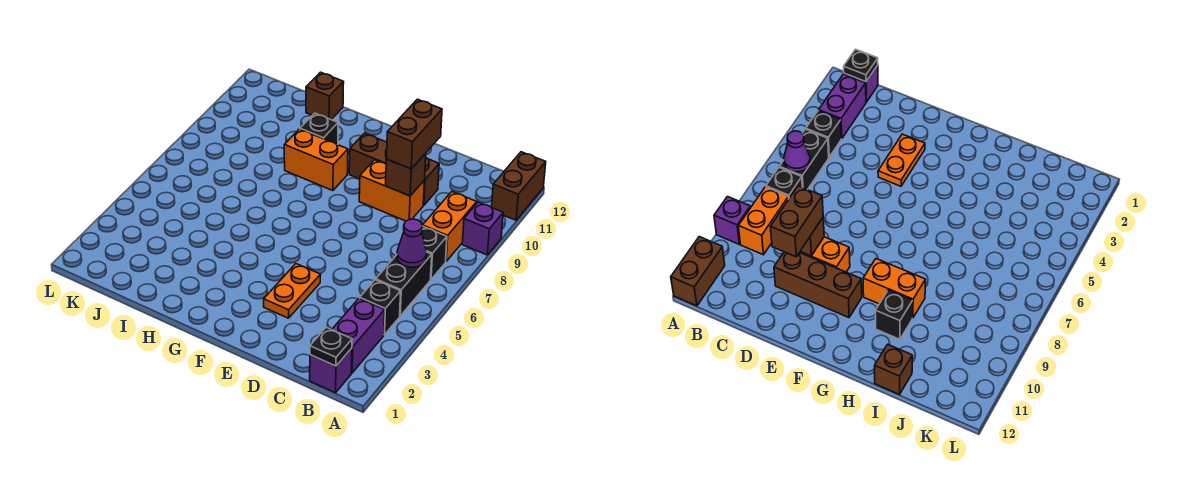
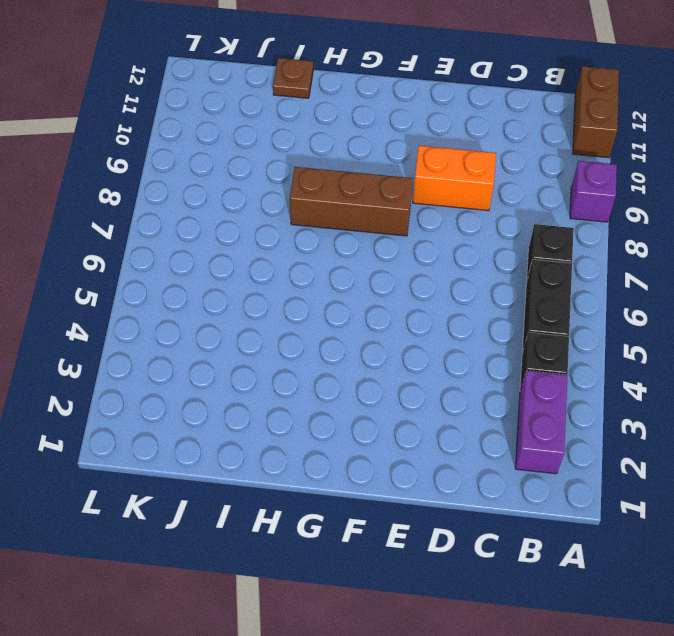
brown 1x3 brick [290,167,413,236] -> brown 1x3 brick moved to [349,133,439,205]
brown 1x1 plate [273,58,313,98] -> brown 1x1 brick [306,72,344,120]
none -> purple 1x1 brick [310,348,352,393]
none -> orange 1x2 brick [422,192,477,261]
none -> orange 1x2 plate [264,264,321,318]

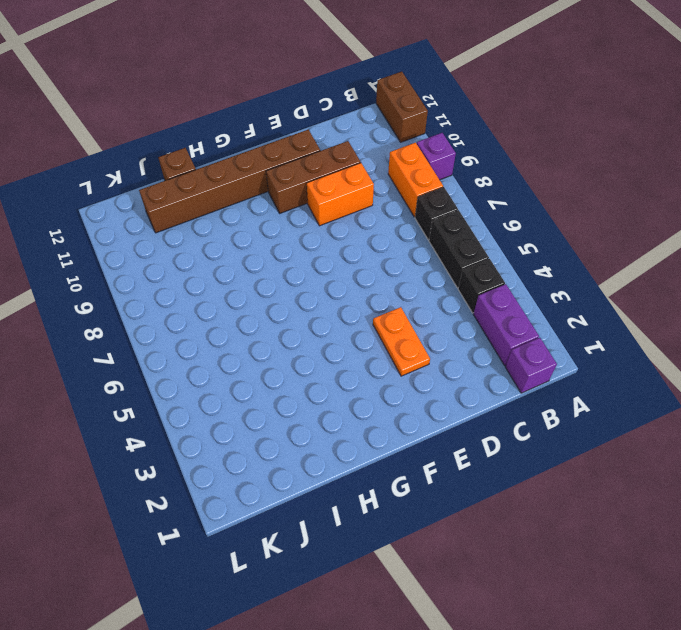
brown 1x6 brick [139,130,320,233] -> none
none -> orange 1x2 brick [284,129,348,191]
none -> black 1x1 brick [300,113,338,145]
none -> black 1x1 plate [310,327,352,366]

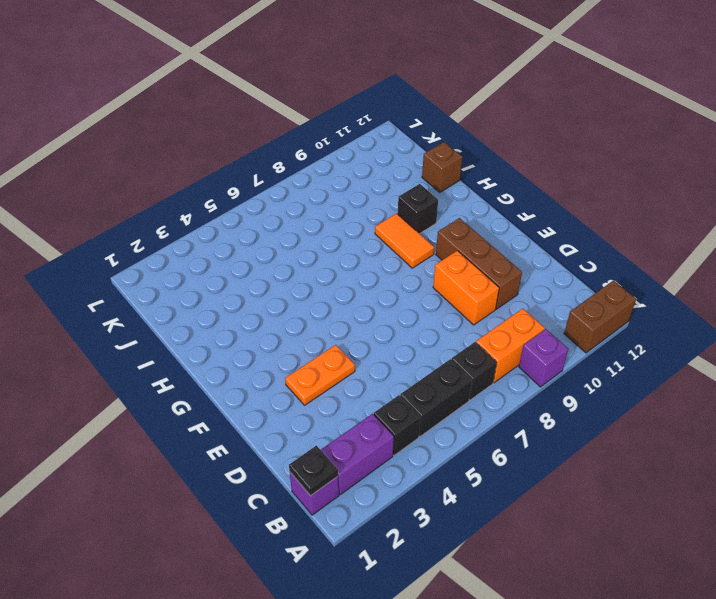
orange 1x2 tile [375,213,434,268] -> orange 1x2 brick [284,129,348,191]
none -> purple 1x1 cone [397,219,427,267]
none -> brown 1x1 brick [386,154,426,196]
none -> brown 1x2 brick [386,99,442,169]

